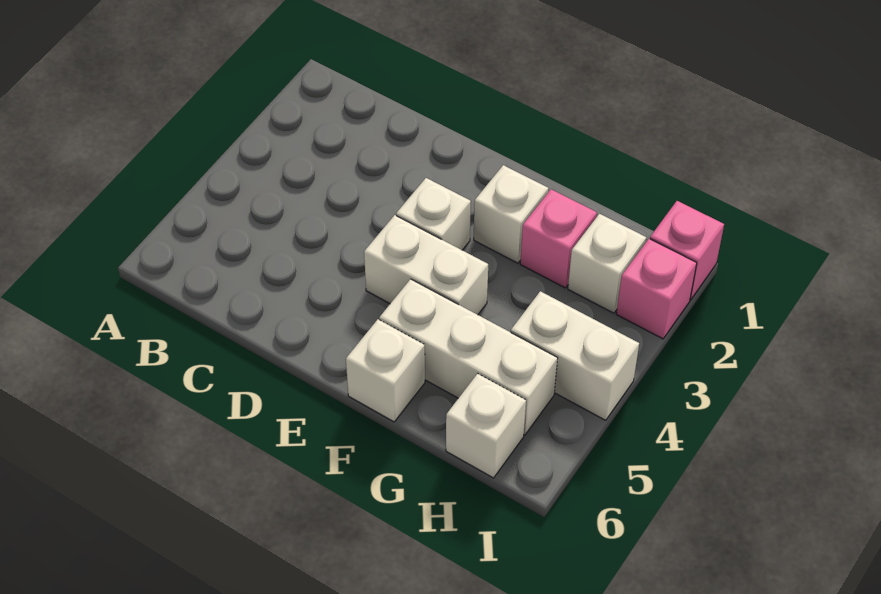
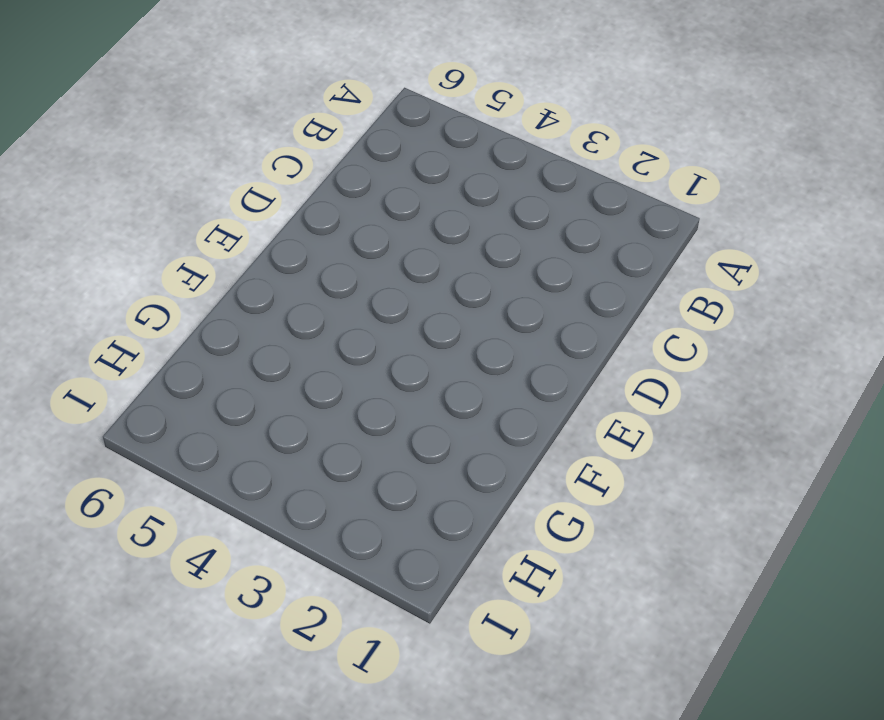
none -> white 1x1 brick [396,178,471,250]
none -> white 1x2 brick [364,215,488,315]

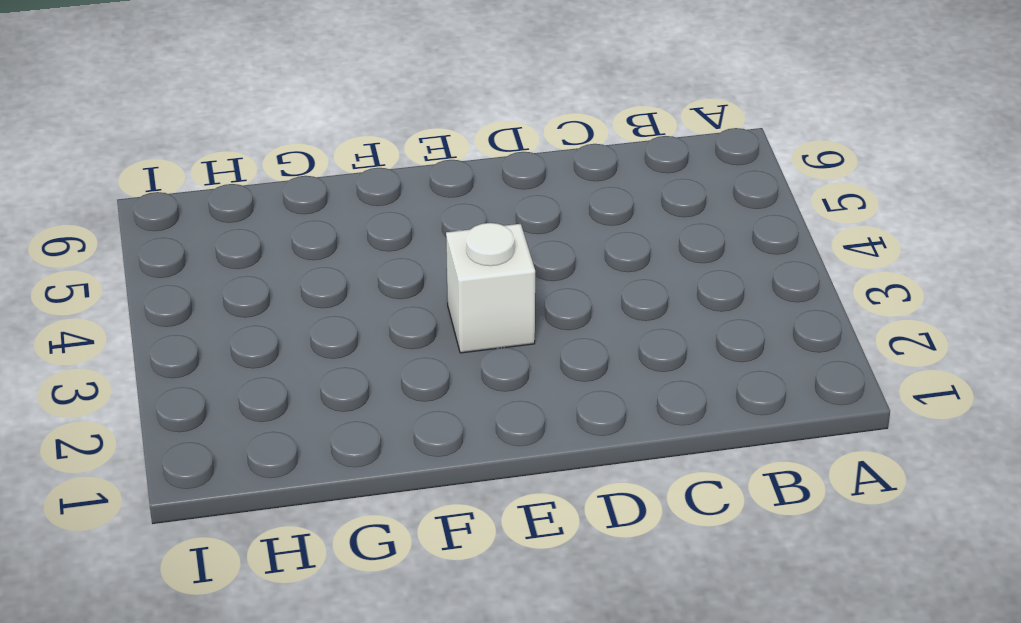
none -> white 1x2 brick [364,215,488,315]
none -> white 1x1 brick [474,165,549,263]

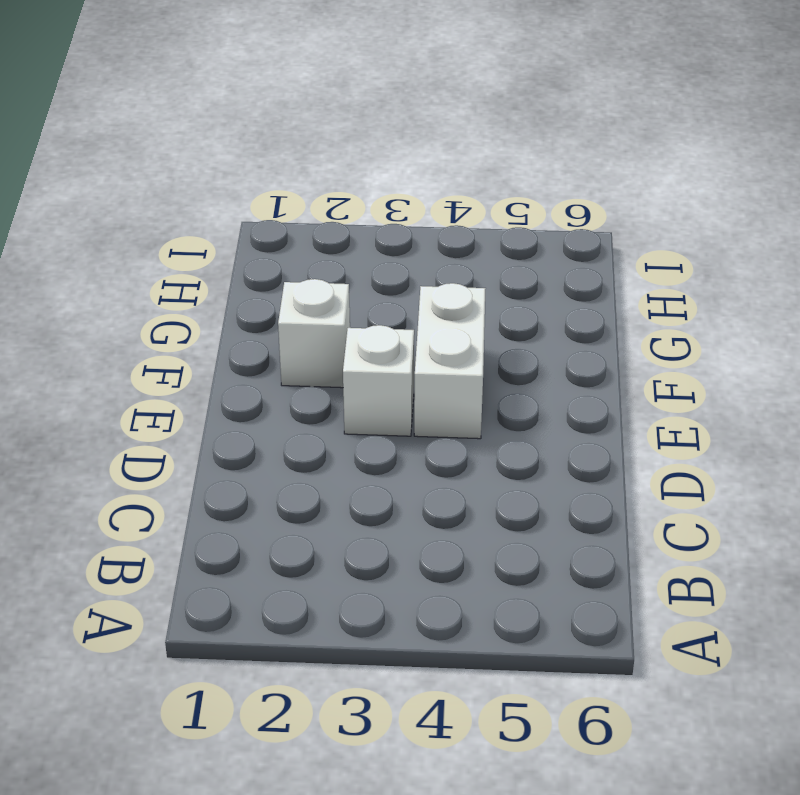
none -> white 1x3 brick [379,279,558,435]
none -> white 1x1 brick [346,319,425,422]

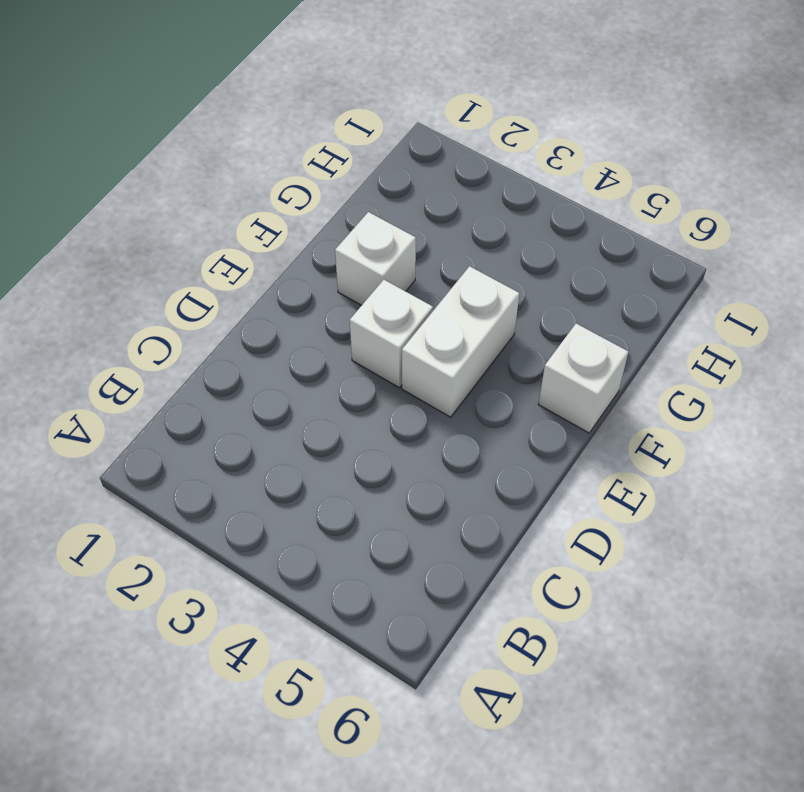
none -> white 1x3 brick [379,279,558,435]
none -> pink 1x1 brick [520,189,597,288]

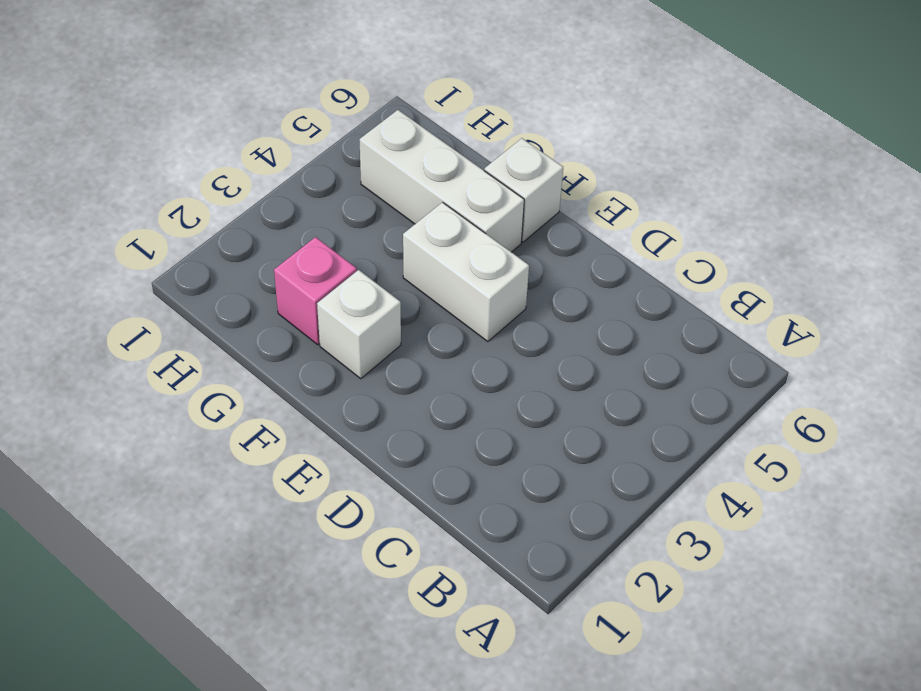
none -> white 1x1 brick [396,178,471,250]
none -> white 1x1 brick [568,214,646,313]

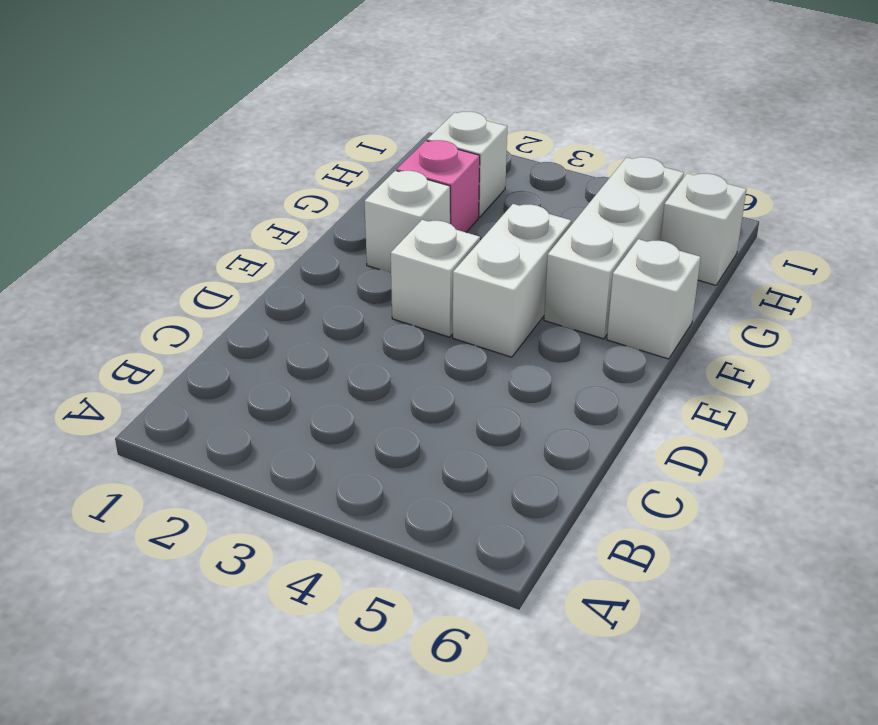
none -> white 1x2 brick [511,291,639,420]
none -> pink 1x1 brick [650,201,724,300]

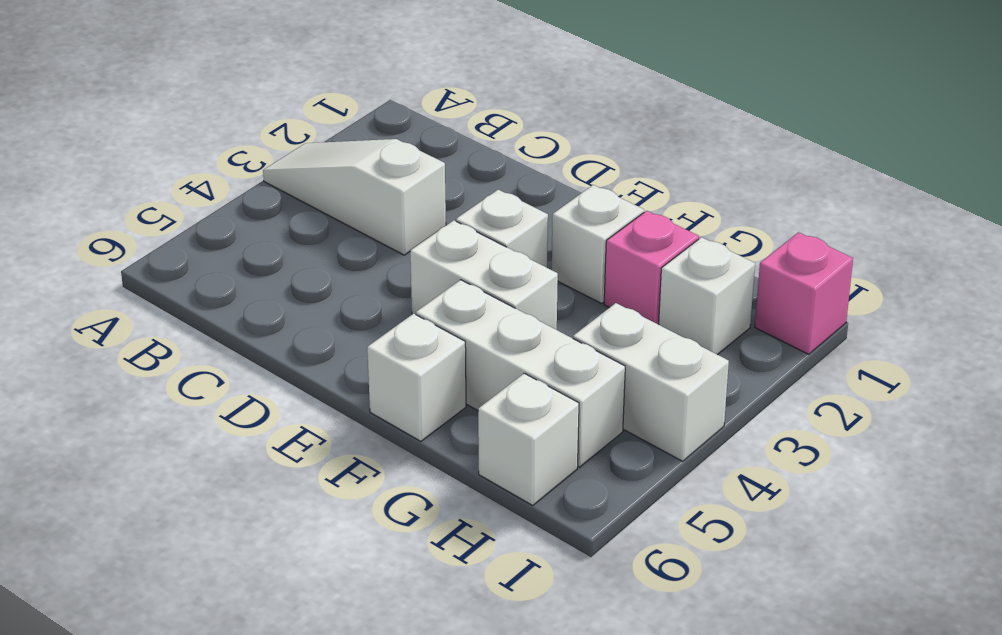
white 1x3 slope [263,139,446,255] -> none
none -> pink 1x1 brick [616,239,697,339]

